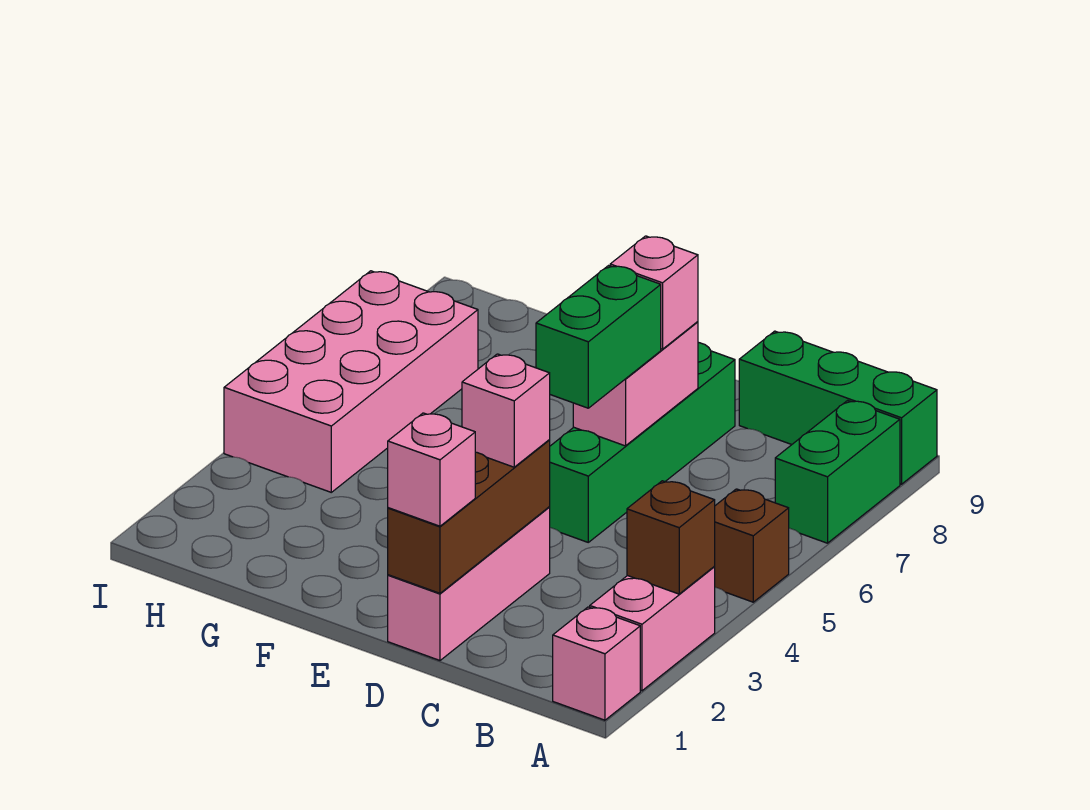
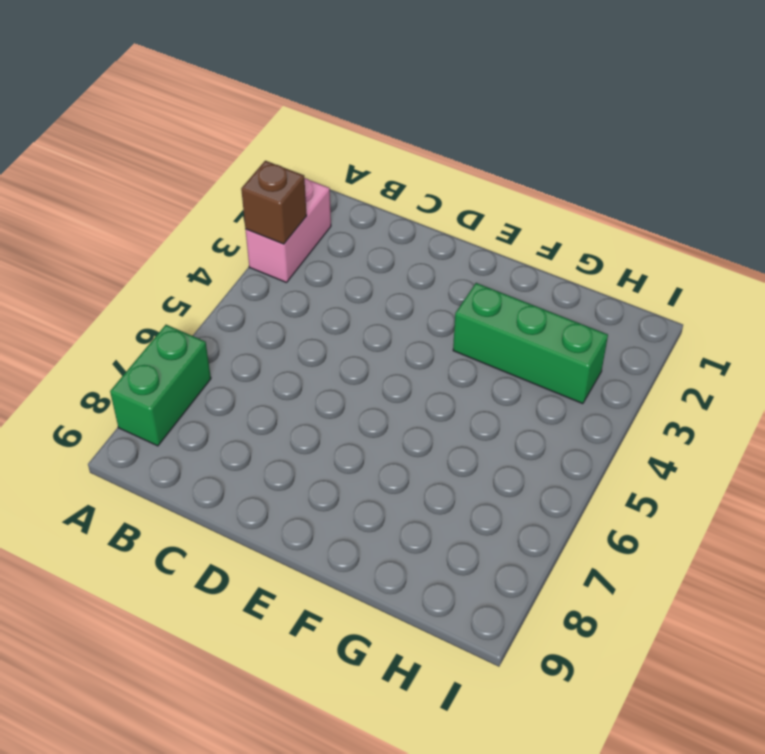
green 1x3 brick [453,283,608,404] -> green 1x3 brick moved to [739,331,937,484]
none -> pink 1x1 brick [553,607,640,720]
none -> brown 1x1 brick [714,489,789,602]
none -> pink 1x3 brick [388,507,550,660]

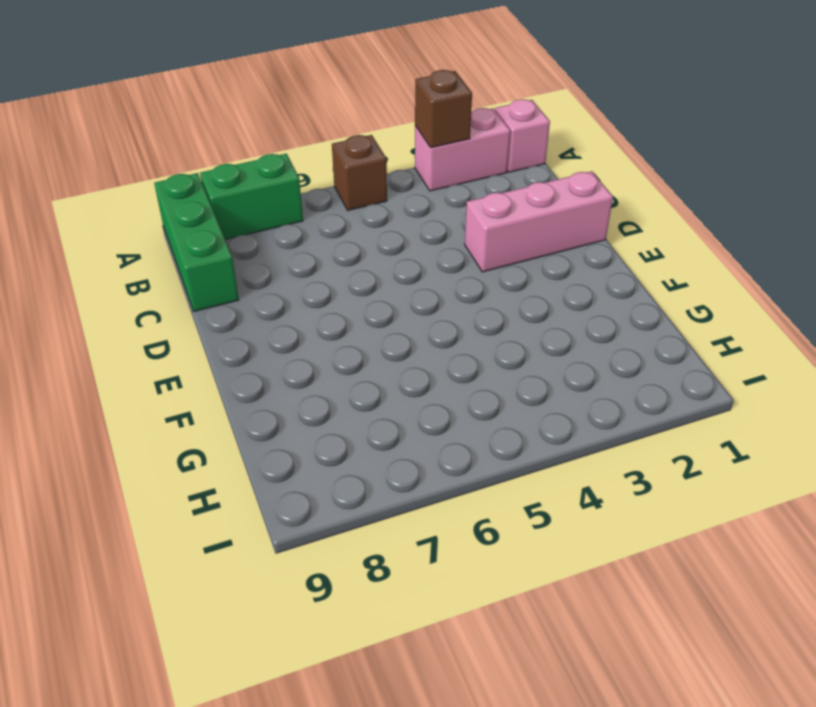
none -> green 1x4 brick [549,342,735,542]
none -> pink 2x4 brick [224,271,478,492]
none -> brown 1x3 brick [388,440,550,593]

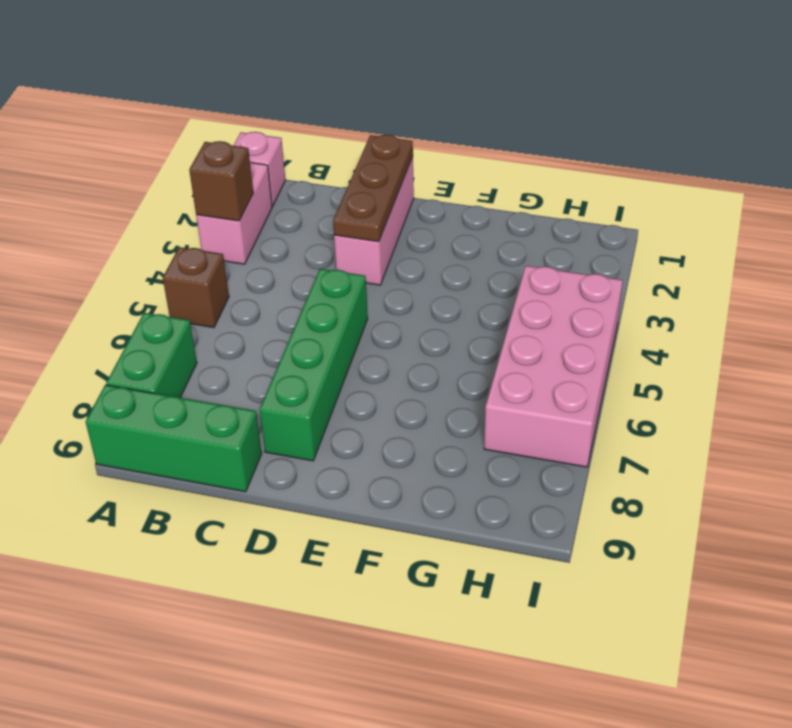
brown 1x3 plate [333,135,413,242] -> brown 1x3 brick [388,440,550,593]
none -> pink 1x2 brick [573,322,698,446]
none -> pink 1x1 brick [388,413,475,526]
none -> pink 1x1 brick [462,354,550,467]

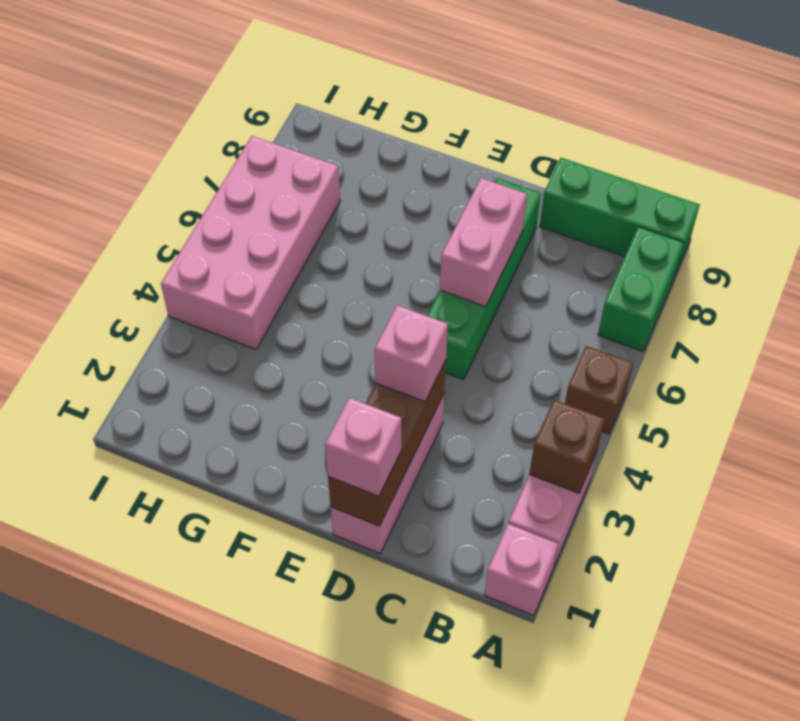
none -> green 1x2 brick [536,266,661,408]
none -> pink 1x1 brick [610,236,698,349]

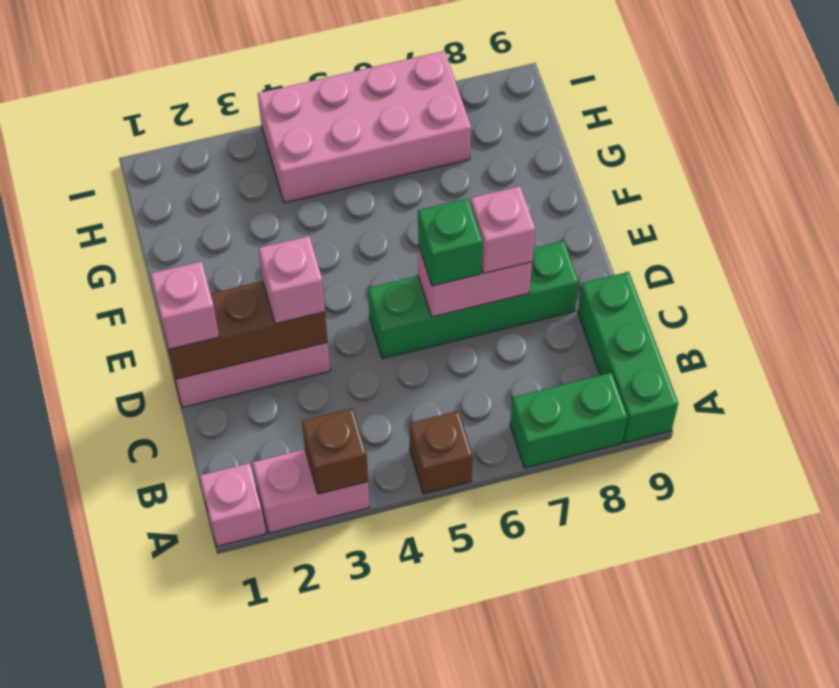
green 1x1 brick [418,198,483,286] -> green 1x2 brick [536,266,661,408]

